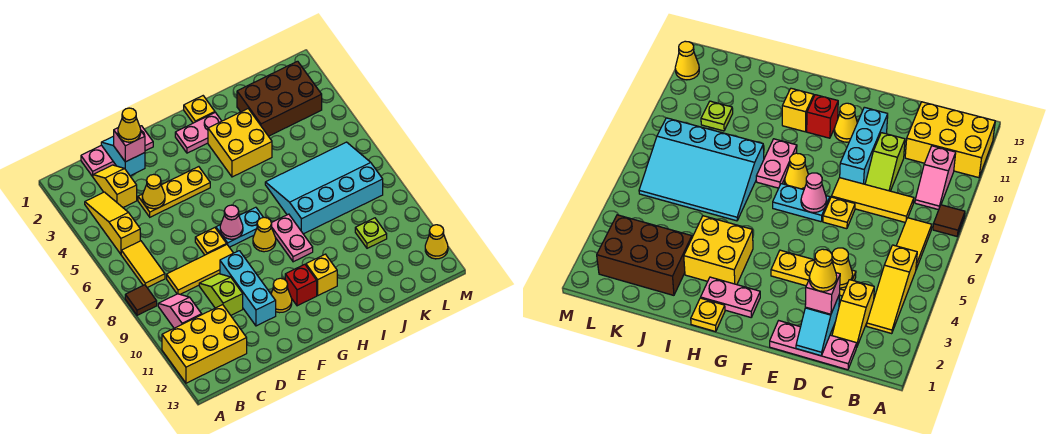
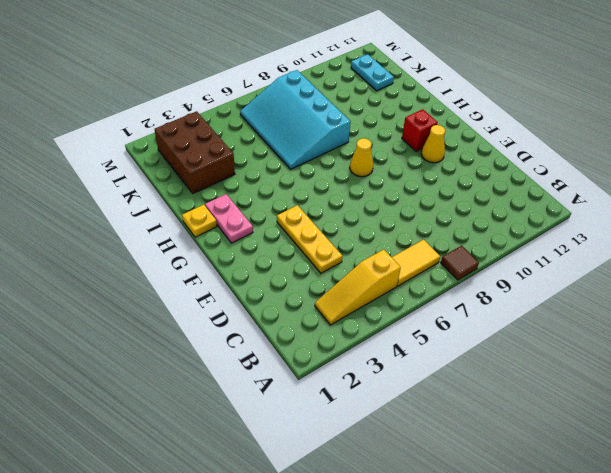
cyan 1x2 plate [351,54,394,91] -> cyan 1x2 plate moved to [216,207,263,247]
none -> yellow 2x3 brick [162,305,247,383]
none -> pink 1x2 slope [158,294,202,328]
none -> pink 1x3 plate [81,126,153,176]
none -> yellow 1x2 slope [93,165,137,207]

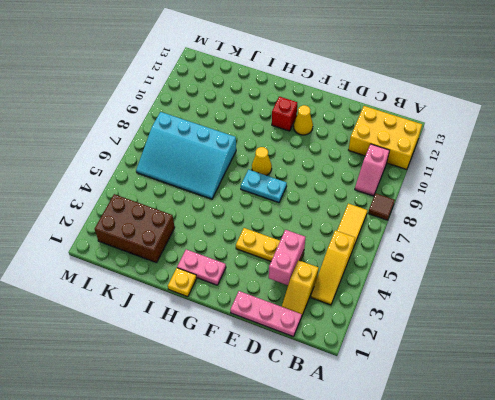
pink 1x2 brick [269,230,305,285] -> yellow 1x1 cone [142,174,165,209]
none -> yellow 1x3 tile [167,245,233,294]
none -> lime 1x2 slope [199,274,243,315]
none -> yellow 1x1 plate [195,228,227,255]
none -> cyan 1x3 brick [220,251,276,326]

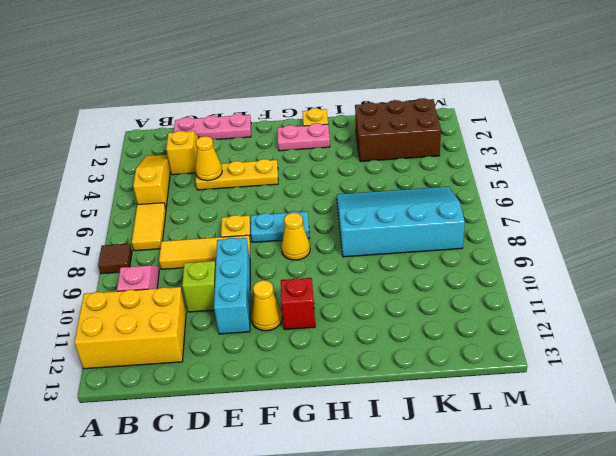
none -> yellow 2x2 brick [208,109,272,177]
none -> pink 1x2 plate [271,214,313,262]
none -> yellow 1x1 brick [306,254,337,295]
none -> lime 1x1 plate [355,218,387,248]

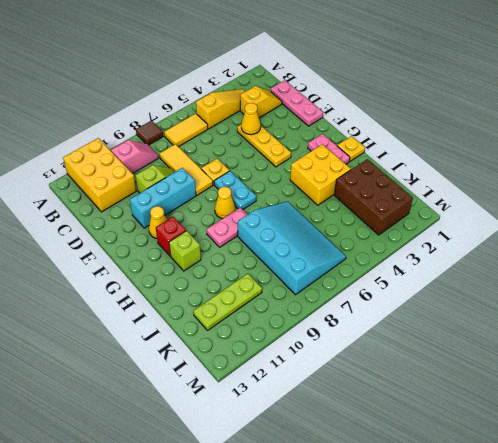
lime 1x1 brick [169,231,201,271] -> yellow 1x1 brick [306,254,337,295]
lime 1x3 plate [193,274,262,331] -> lime 1x1 plate [355,218,387,248]
none -> yellow 1x1 cone [425,225,448,259]
none -> cyan 1x2 slope [101,136,145,176]
none -> pink 1x1 cone [220,205,243,239]
none -> pink 1x1 brick [114,128,145,162]

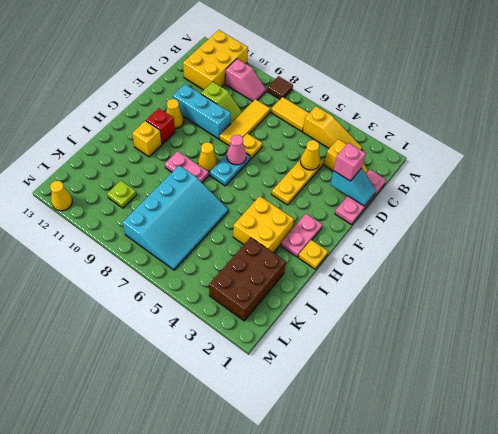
none -> yellow 1x1 cone [118,108,141,142]

